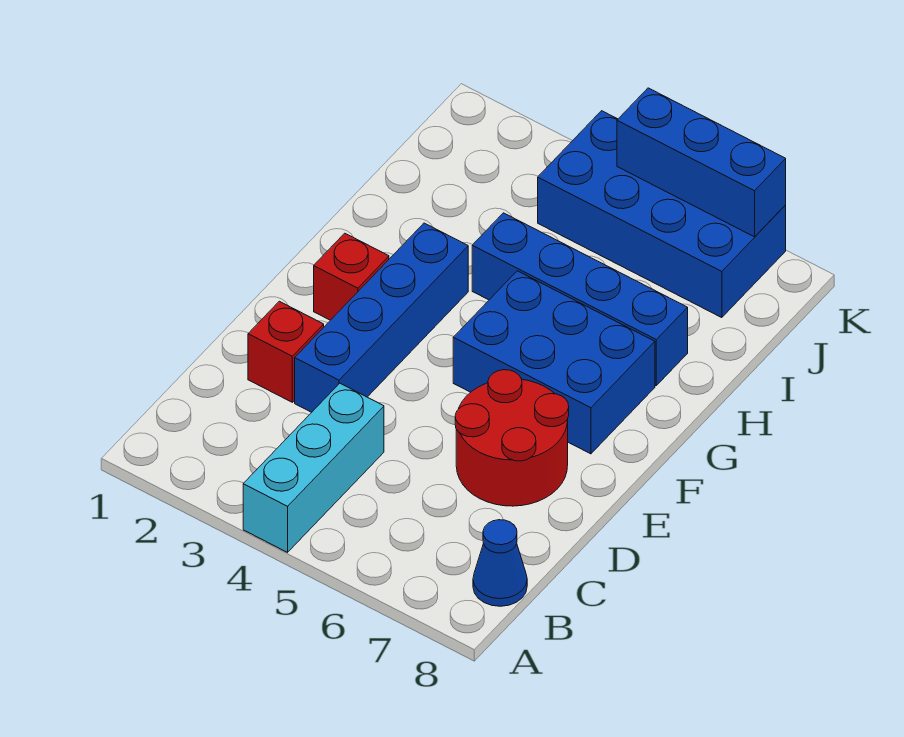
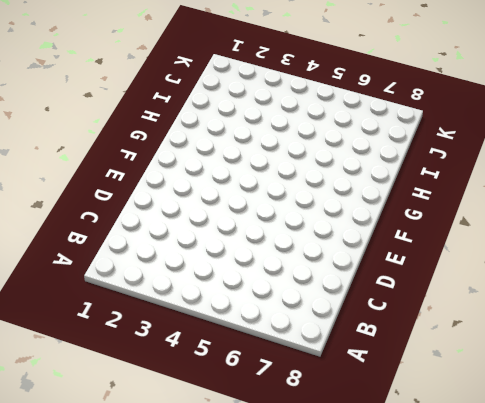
none -> cyan 1x3 brick [243,383,384,552]
none -> blue 1x1 cone [473,520,527,606]

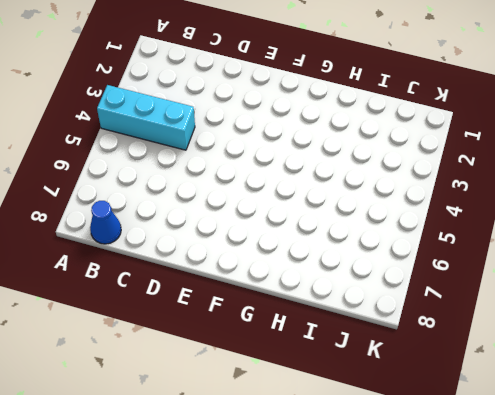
none -> red 1x1 brick [248,301,324,402]
none -> blue 1x4 brick [295,223,468,412]

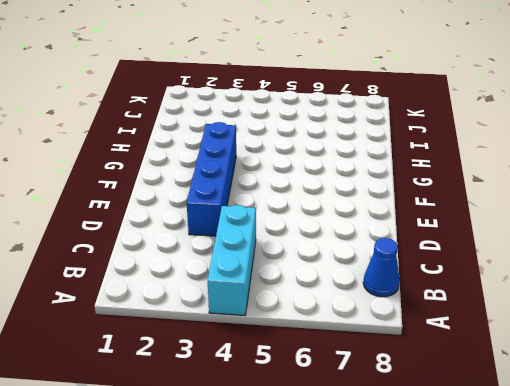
none -> red 1x1 brick [248,301,324,402]
none -> red 2x2 round brick [455,370,569,506]

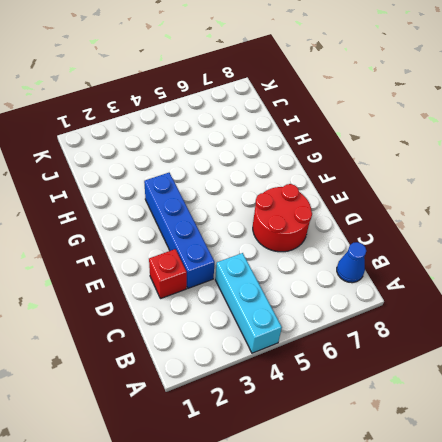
none -> red 1x1 brick [314,233,389,320]
none -> blue 2x3 brick [453,271,655,454]

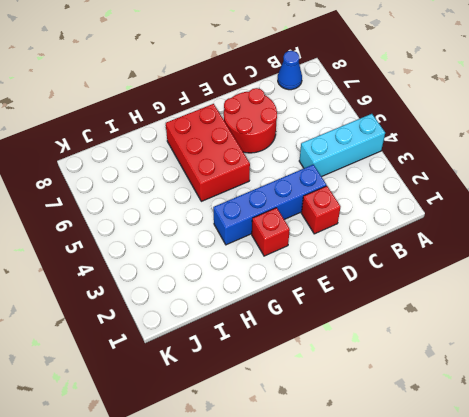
red 2x3 brick [166,104,250,201] -> blue 2x3 brick [453,271,655,454]
none -> blue 1x4 brick [472,213,688,385]
none -> blue 2x4 brick [538,111,786,318]

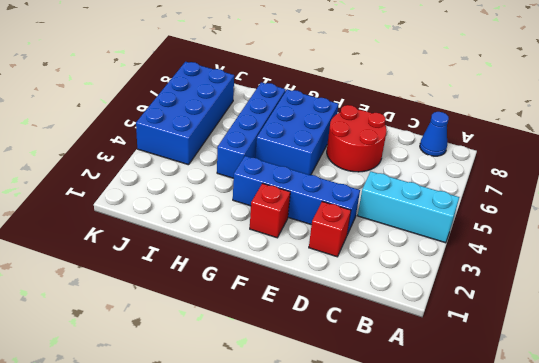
none -> blue 1x3 brick [617,88,786,237]

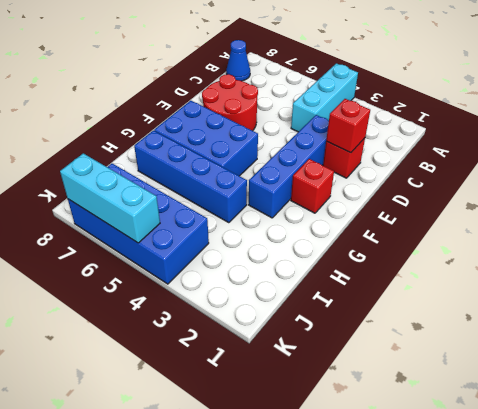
red 1x1 brick [326,99,370,153] -> none
cyan 1x3 brick [60,153,160,243] -> blue 1x3 brick [617,88,786,237]

